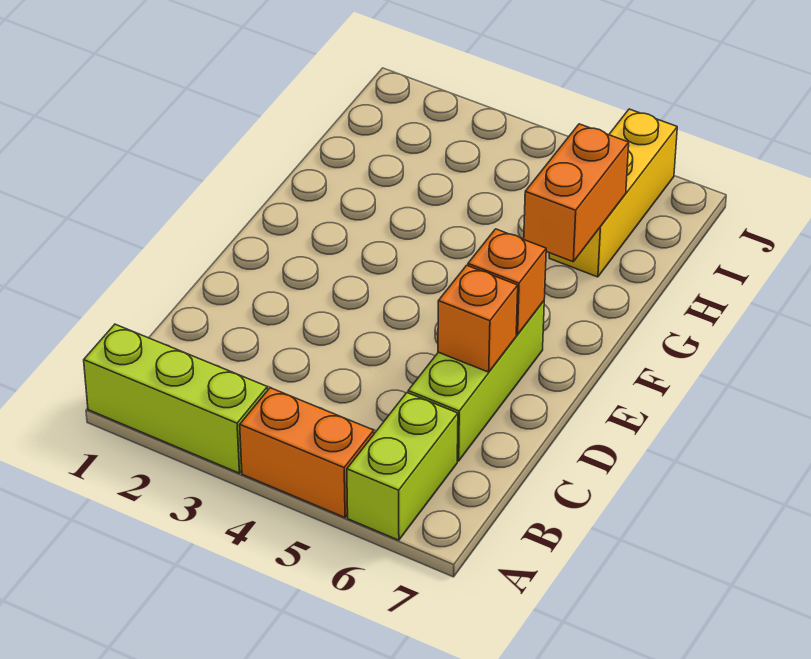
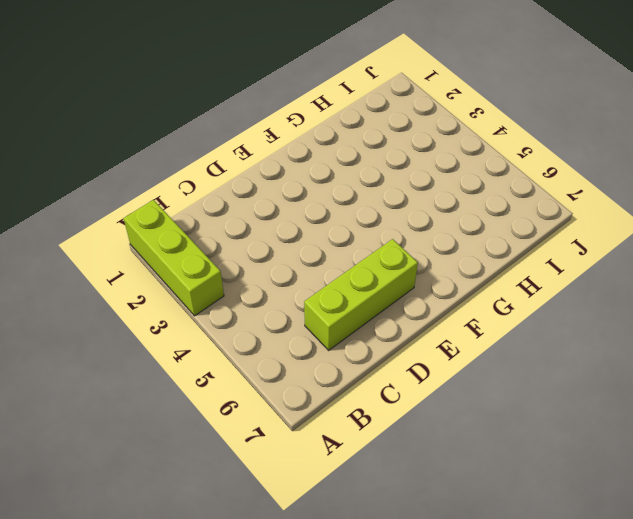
none -> orange 1x2 brick [240,388,374,518]
none -> lime 1x2 brick [347,393,458,540]

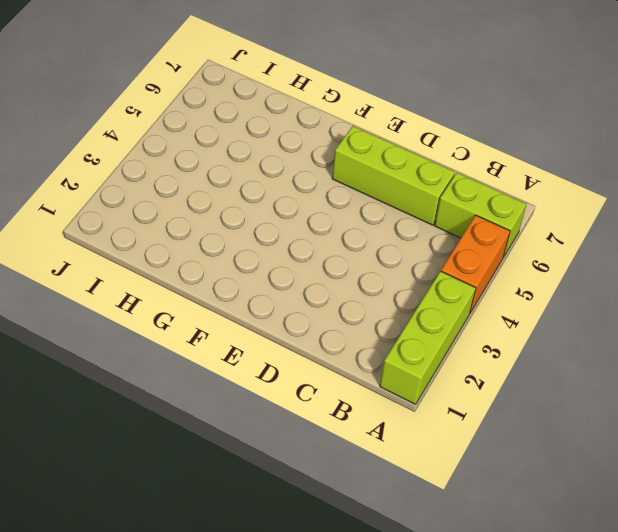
none -> yellow 1x3 brick [549,109,677,277]
none -> orange 1x1 brick [438,265,518,372]

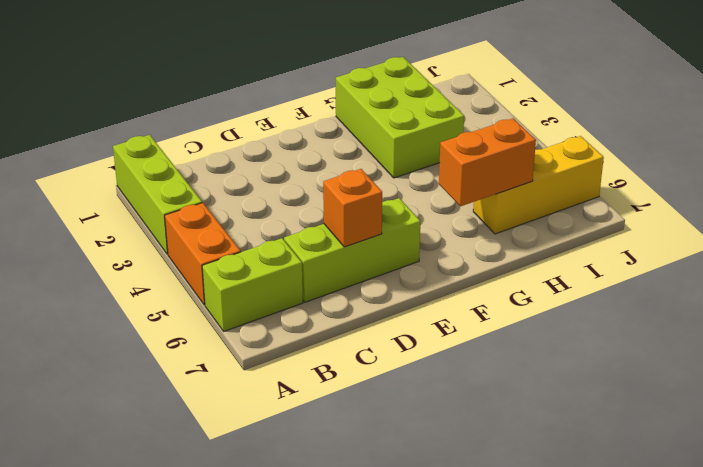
lime 2x3 brick [336,57,464,178] -> none
none -> orange 1x1 brick [468,229,546,335]

